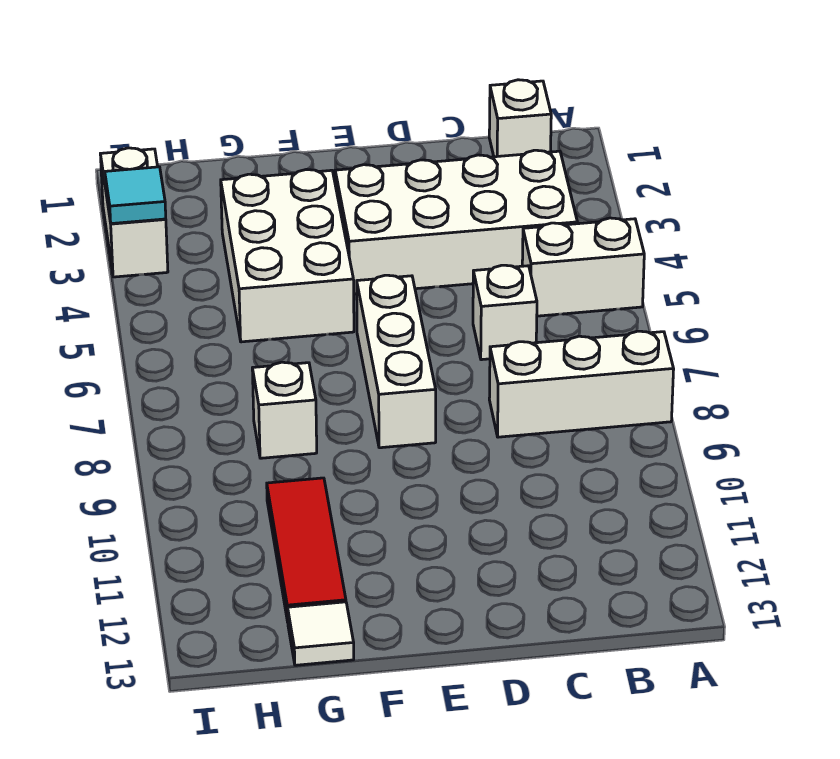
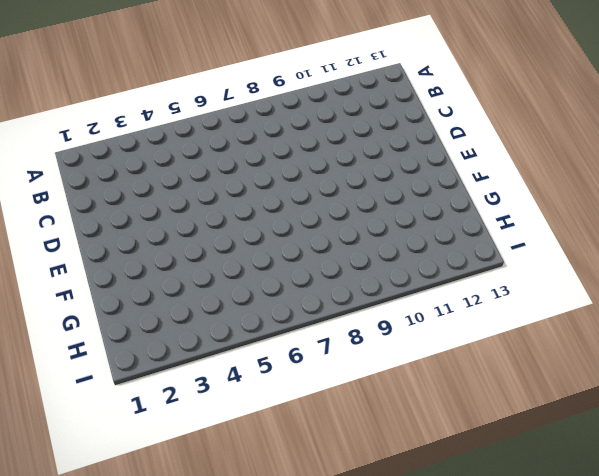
none -> white 1x2 brick [522,218,644,316]
none -> white 1x3 brick [489,331,674,437]
none -> white 1x1 brick [489,80,551,157]

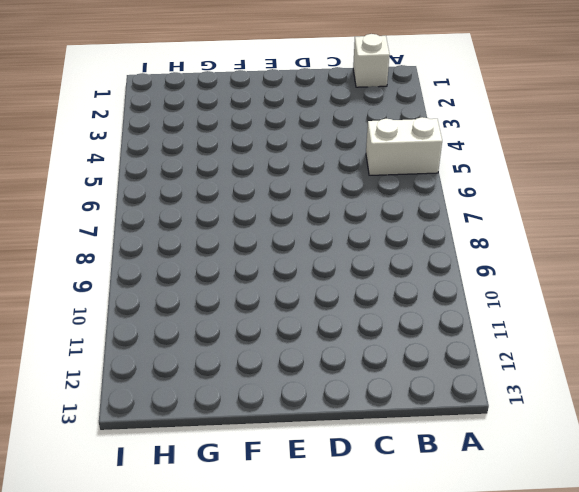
none -> white 1x3 brick [489,331,674,437]
none -> white 2x4 brick [335,150,577,294]
none -> white 1x1 brick [473,265,537,360]

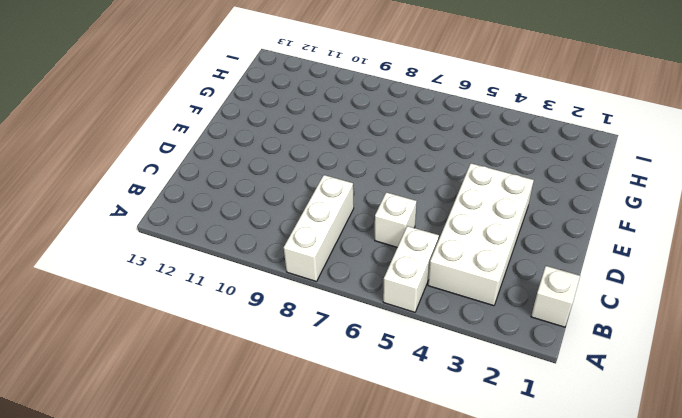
none -> white 1x3 brick [357,275,436,448]
none -> white 2x3 brick [221,170,354,342]
none -> white 1x1 brick [252,362,317,458]

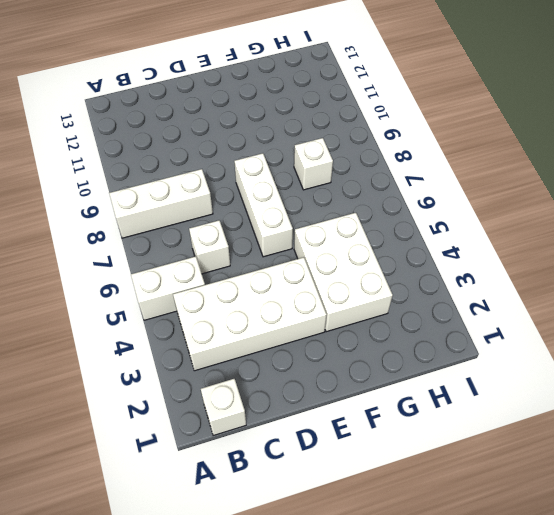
none -> red 1x3 tile [267,478,346,622]
none -> white 1x1 tile [288,602,354,665]
none -> white 1x2 brick [100,148,168,277]

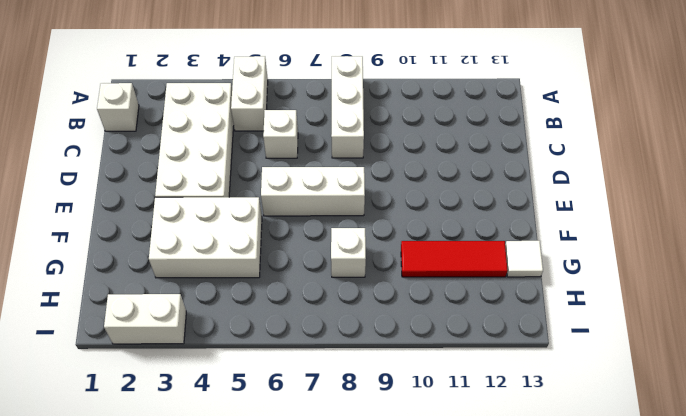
none -> cyan 1x1 tile [105,167,166,224]

